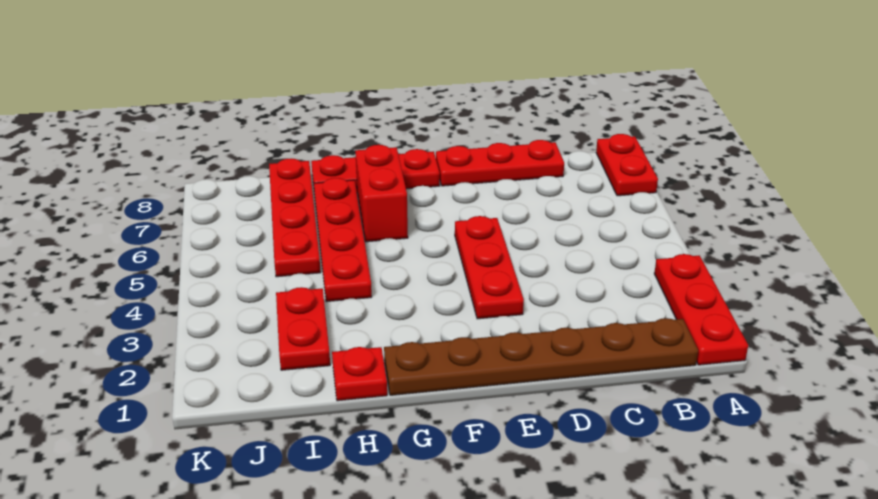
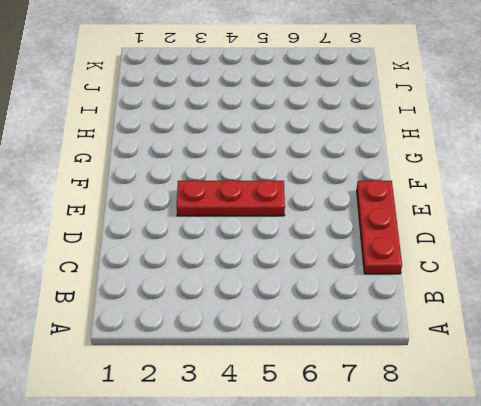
none -> red 1x3 plate [654,254,748,365]
none -> red 1x2 plate [596,134,658,196]

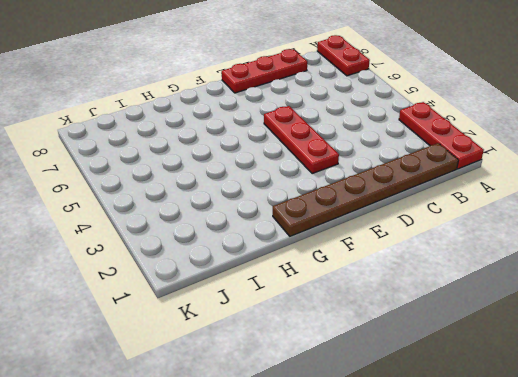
none -> red 1x3 plate [311,149,440,191]
none -> red 1x2 brick [355,145,408,242]

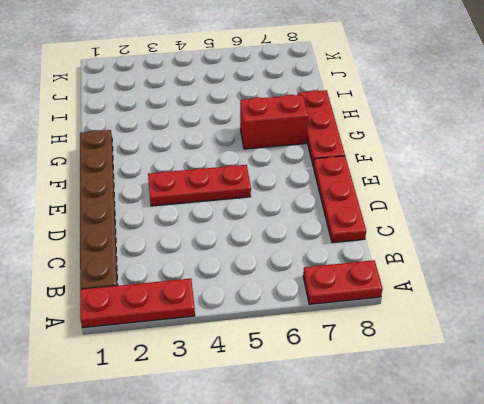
none -> red 1x1 plate [332,347,387,401]
none -> red 1x4 plate [314,178,372,302]

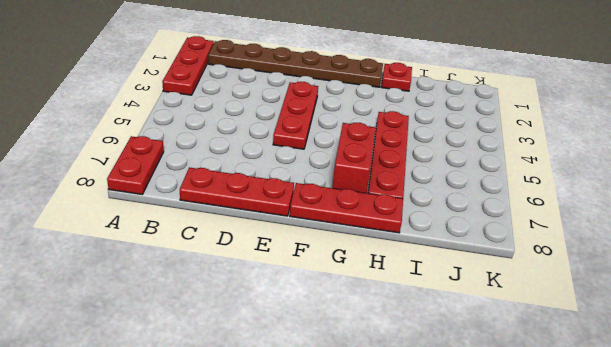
none -> red 1x2 plate [276,287,330,370]
none -> red 1x4 plate [269,159,321,277]

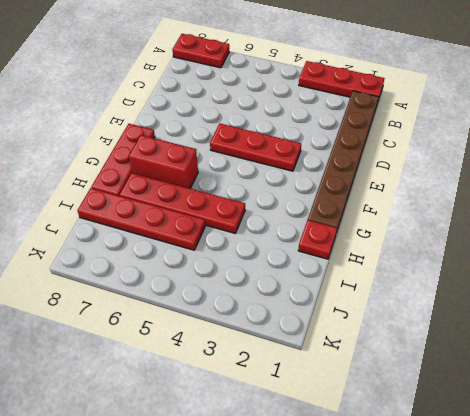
none -> red 1x3 plate [436,140,564,186]
none -> red 1x2 plate [276,287,330,370]

